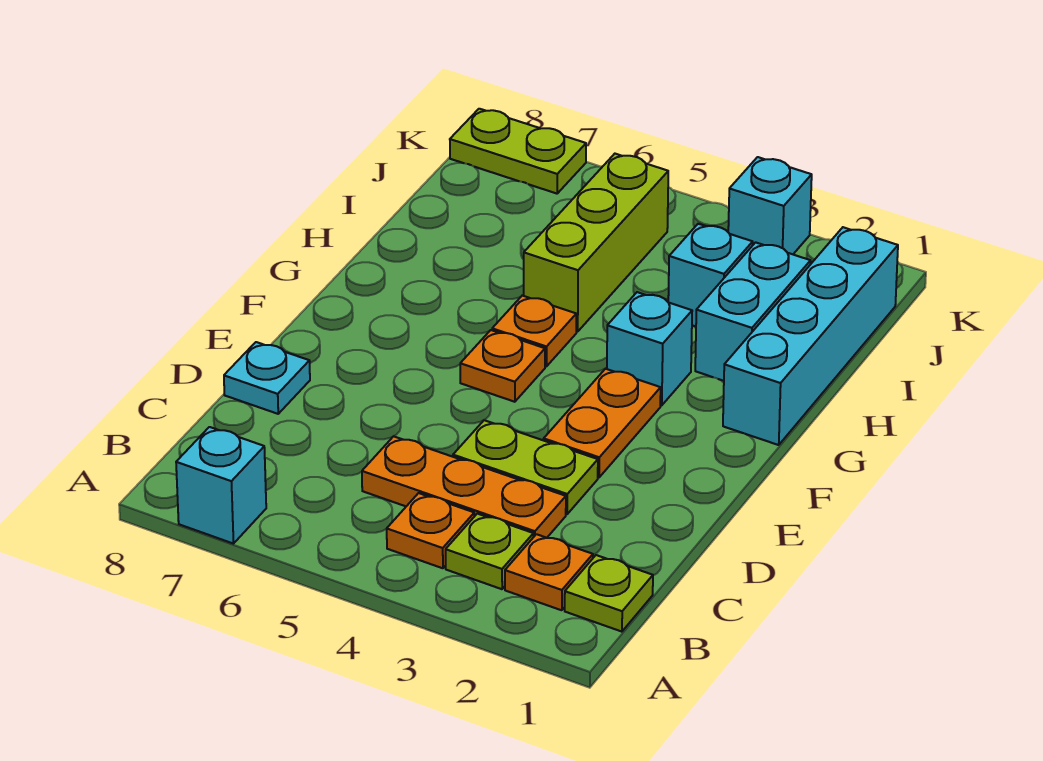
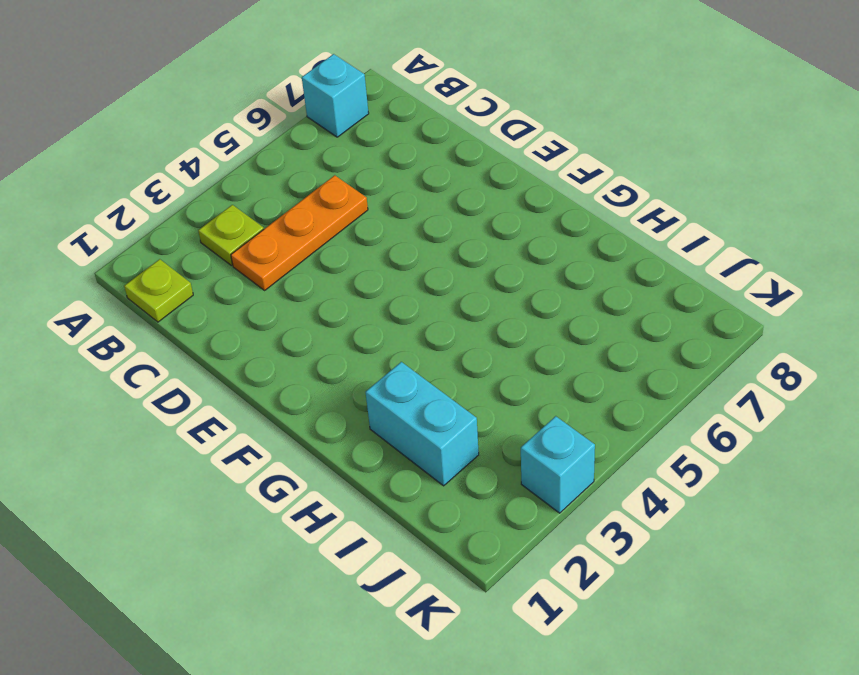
none -> orange 1x1 plate [505,534,593,610]
none -> orange 1x1 plate [387,493,474,568]
none -> lime 1x2 plate [453,420,598,514]

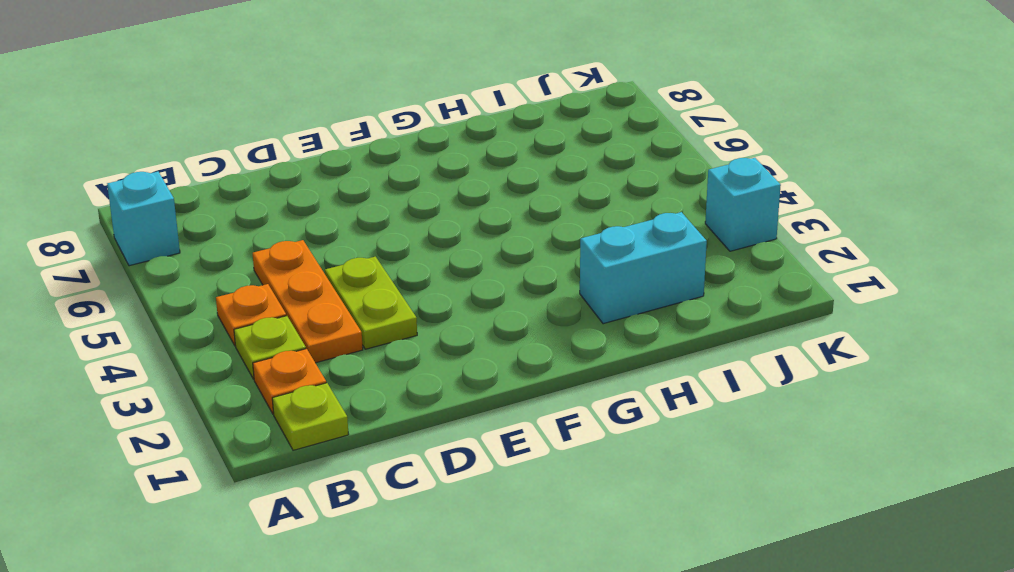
none -> cyan 1x1 plate [224,342,310,414]
none -> orange 1x2 plate [544,369,661,477]
none -> orange 1x1 plate [460,330,545,402]

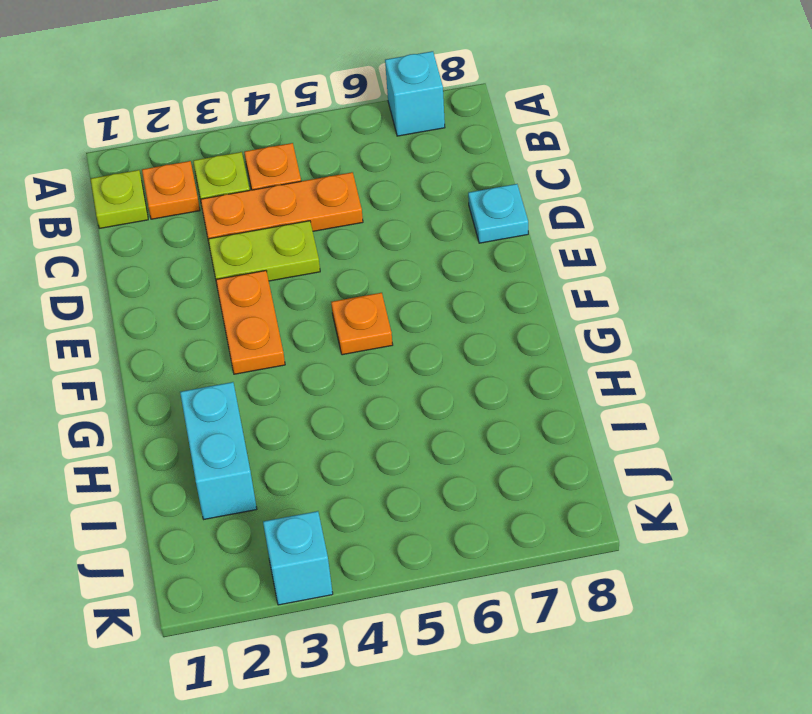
none -> cyan 1x4 brick [723,227,898,445]
none -> cyan 1x1 brick [607,292,692,405]
none -> orange 1x1 plate [492,296,576,367]

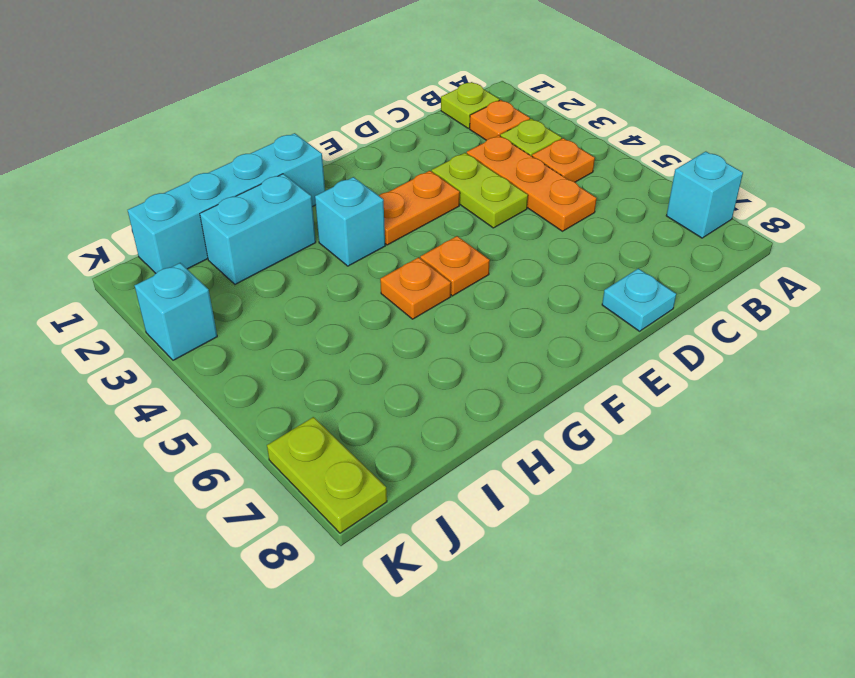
none -> lime 1x3 brick [524,154,668,332]
none -> cyan 1x1 brick [668,224,753,326]

